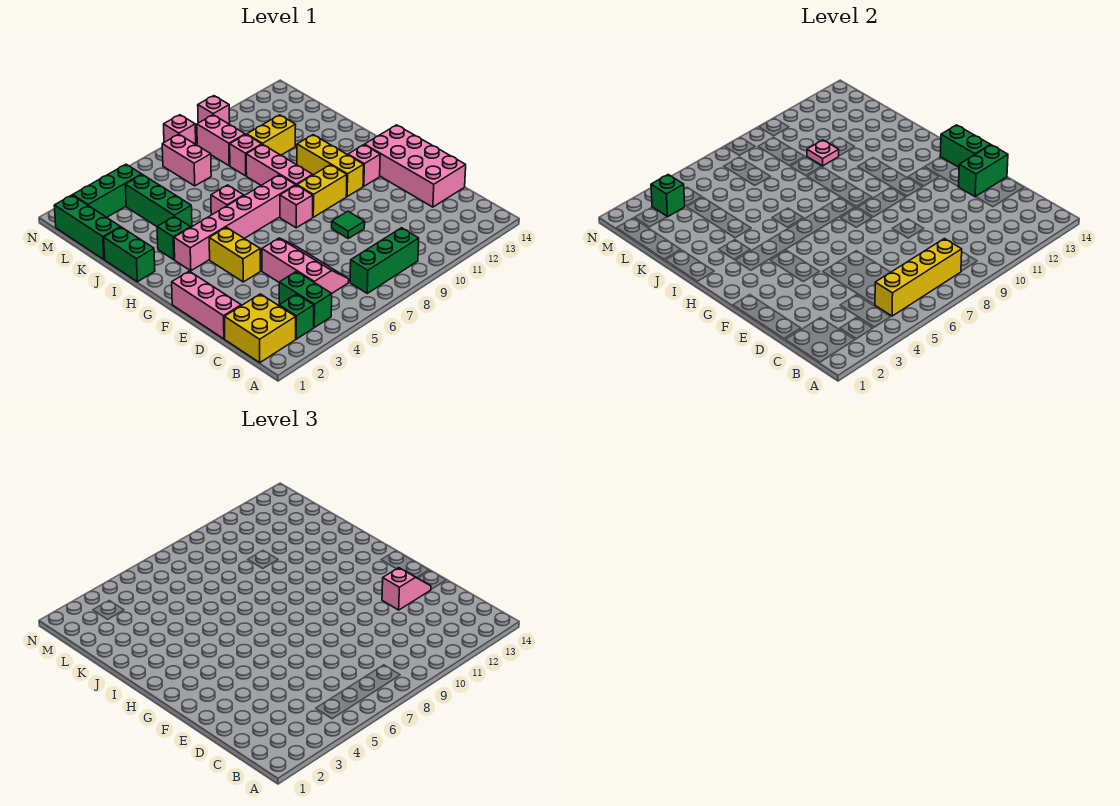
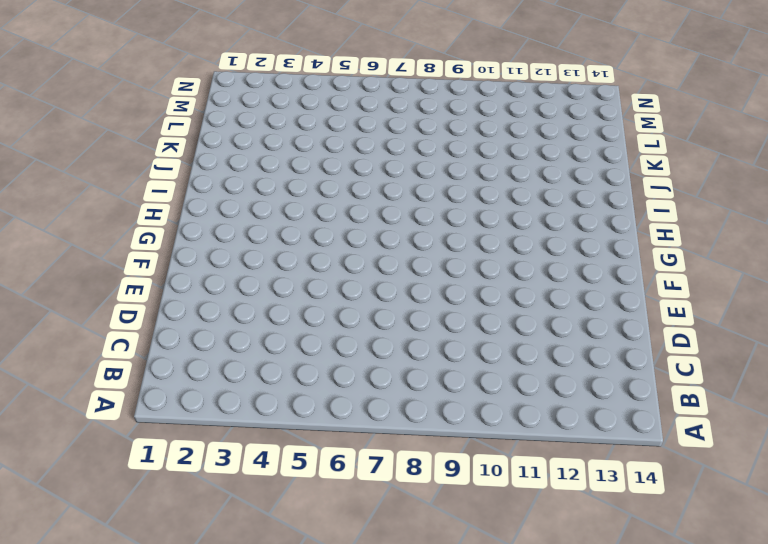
none -> yellow 2x2 brick [224,294,296,363]
none -> green 1x1 brick [279,294,314,339]
none -> green 1x2 brick [279,271,332,327]
none -> green 1x3 brick [350,228,419,293]

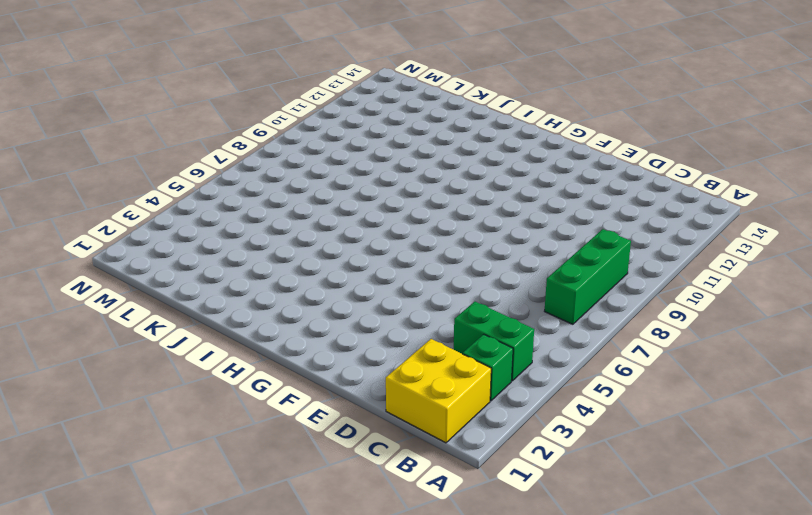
none -> pink 2x3 slope [262,238,349,294]
none -> pink 1x3 brick [172,271,241,339]
none -> pink 2x4 brick [365,125,466,207]
none -> green 1x1 tile [332,211,365,238]

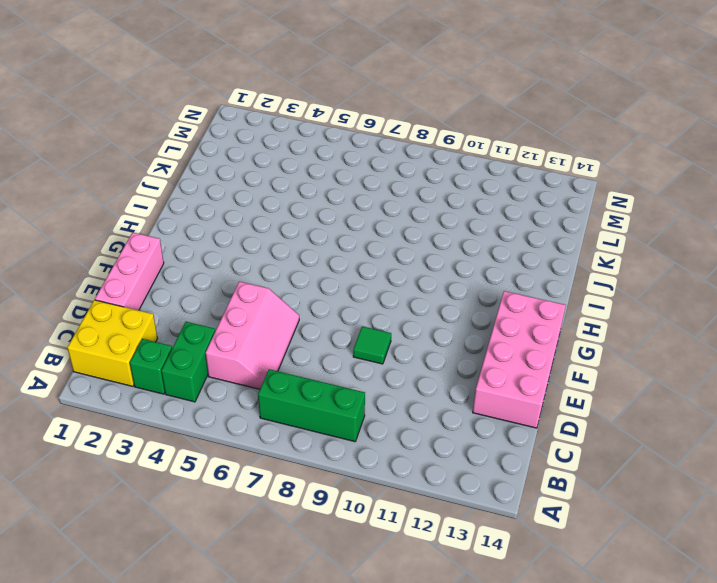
none -> yellow 1x2 brick [209,227,260,282]
none -> pink 1x1 brick [280,185,313,228]
none -> yellow 1x2 brick [297,165,347,217]
none -> yellow 1x3 brick [297,135,364,196]

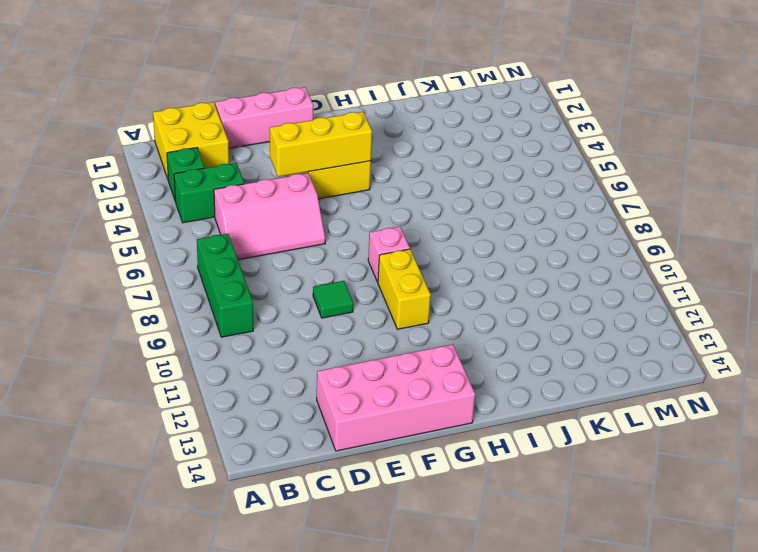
yellow 1x3 brick [270,112,372,177] -> yellow 1x3 brick moved to [297,135,364,196]
none -> pink 1x1 brick [348,145,380,186]
none -> pink 1x6 brick [174,175,296,271]
none -> pink 1x3 brick [246,144,312,185]
none -> green 1x2 brick [104,227,155,282]

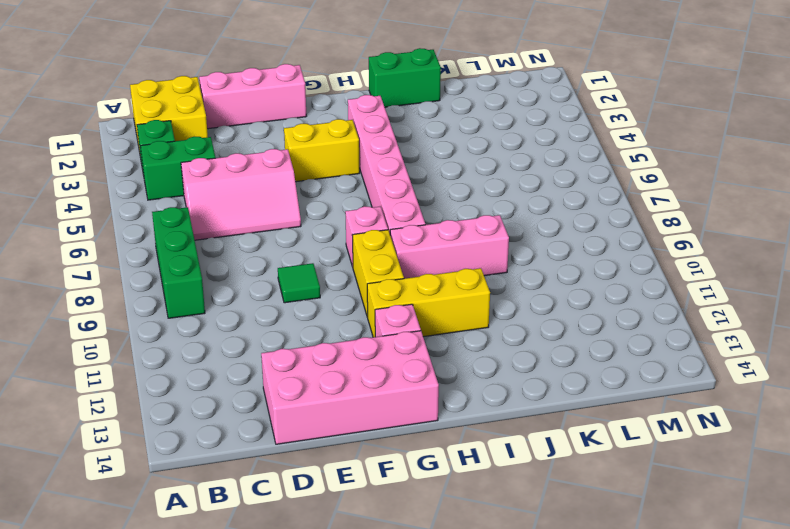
none -> green 1x1 brick [157,216,190,260]
none -> pink 1x1 brick [211,185,244,215]
none -> green 1x3 brick [125,175,192,227]
none -> green 1x3 brick [54,195,120,259]

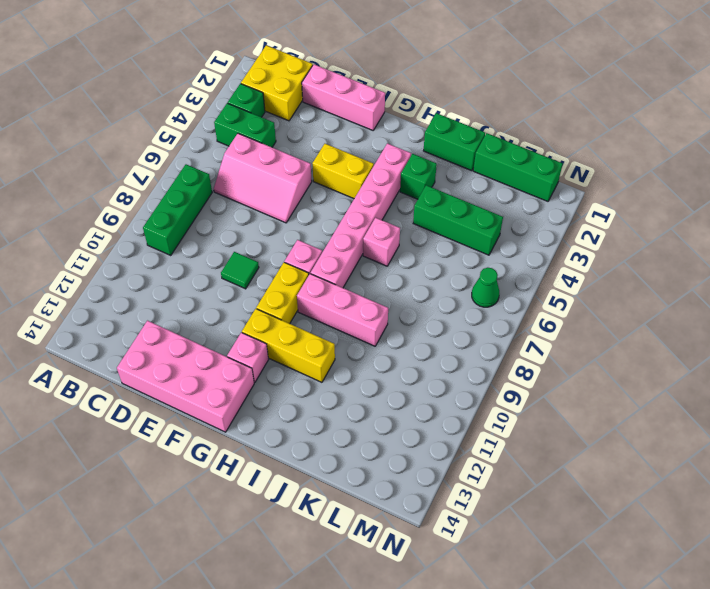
green 1x1 cone [472,268,499,307] -> none
none -> pink 1x1 brick [230,134,262,176]
none -> yellow 1x2 brick [247,115,296,155]
none -> pink 1x2 brick [162,134,211,186]
none -> pink 1x2 brick [197,115,245,166]

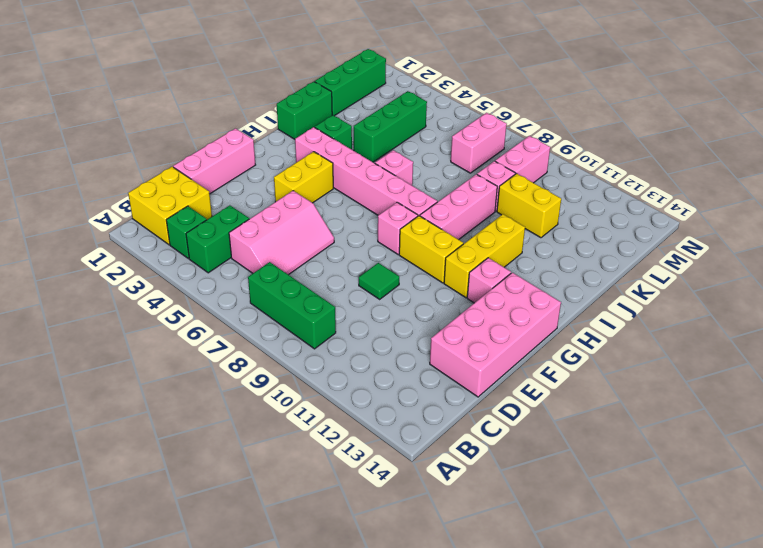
none -> green 1x3 brick [73,164,142,217]
none -> pink 1x1 brick [164,115,196,144]
none -> pink 1x1 brick [198,96,230,124]
none -> yellow 1x4 brick [875,239,962,316]

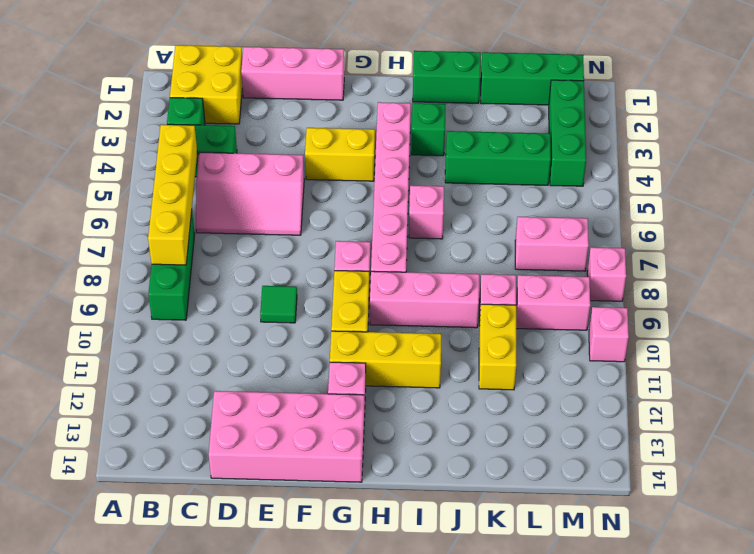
none -> green 1x2 brick [959,145,1008,197]
none -> green 1x2 brick [940,125,990,167]
none -> pink 1x1 plate [807,140,839,166]
none -> green 1x1 brick [651,175,685,217]

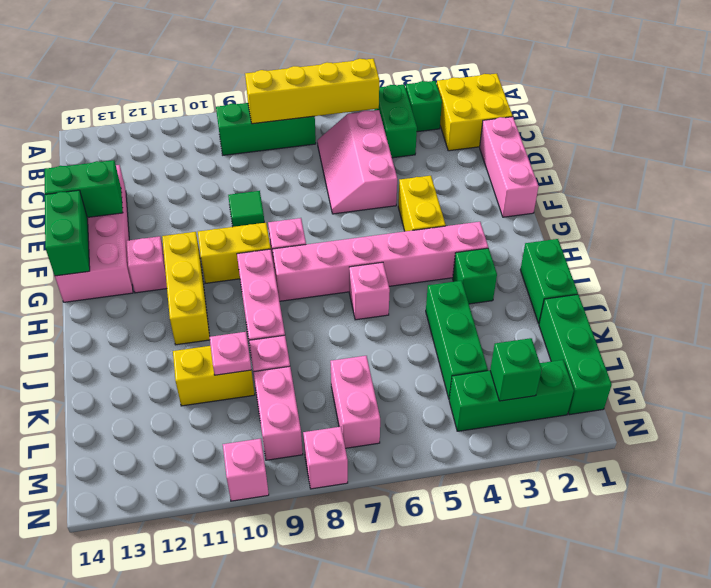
none -> pink 1x2 slope [382,568,431,610]

